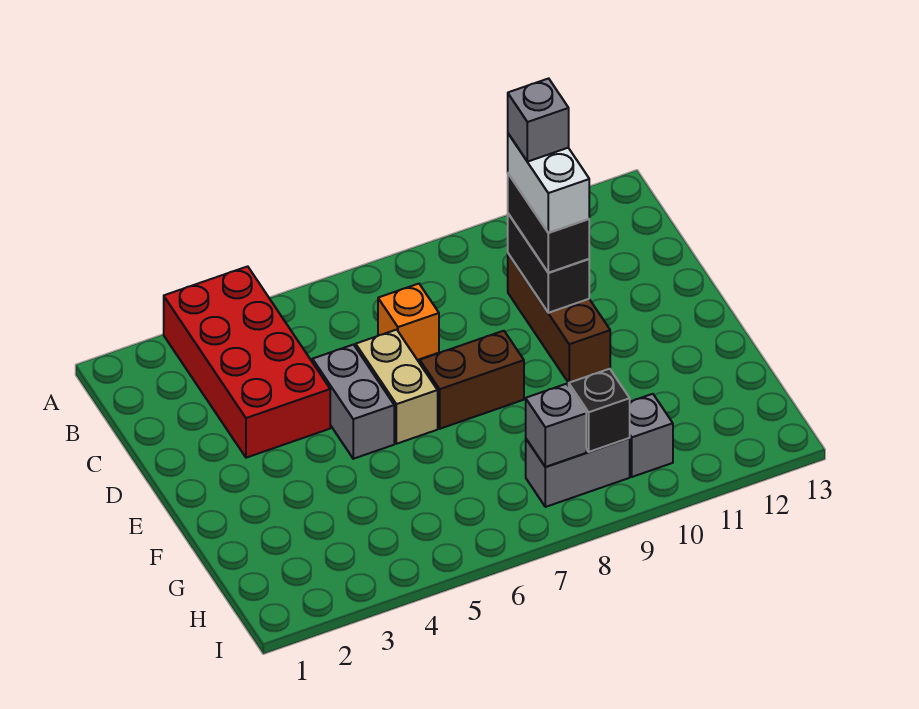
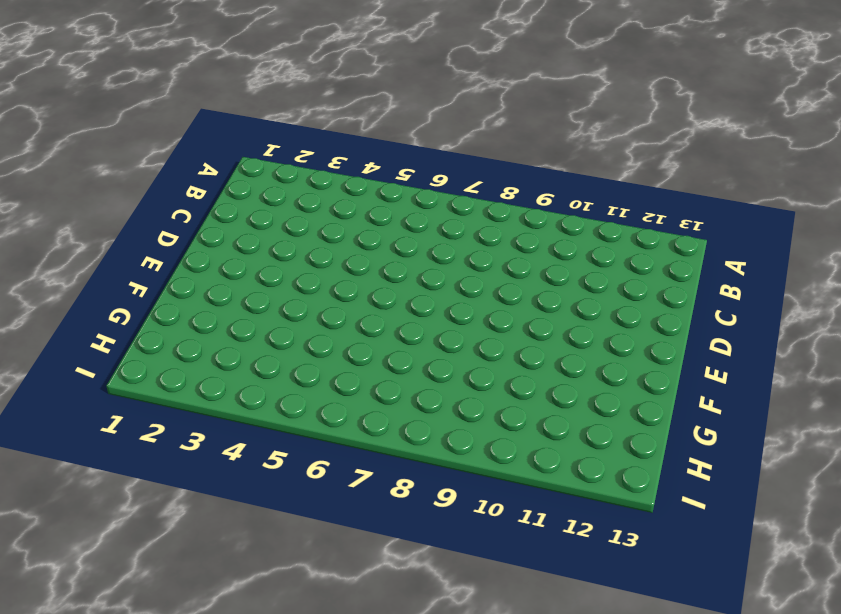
none -> red 2x4 brick [164,266,330,458]
none -> orange 1x1 brick [378,284,439,360]
none -> brown 1x3 brick [508,254,610,383]

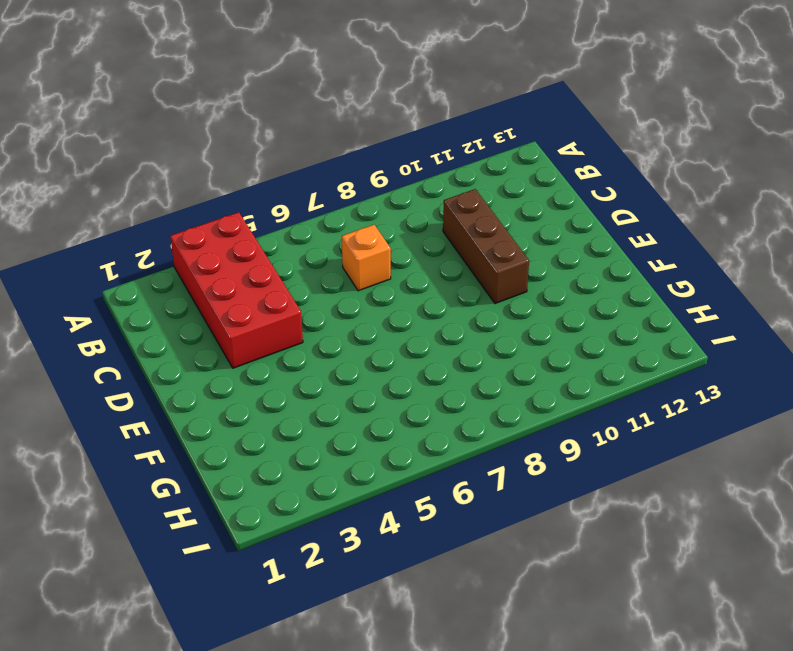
none -> grey 1x2 brick [312,345,394,459]
none -> tan 1x2 brick [356,330,438,444]
none -> brown 1x2 brick [420,331,524,429]

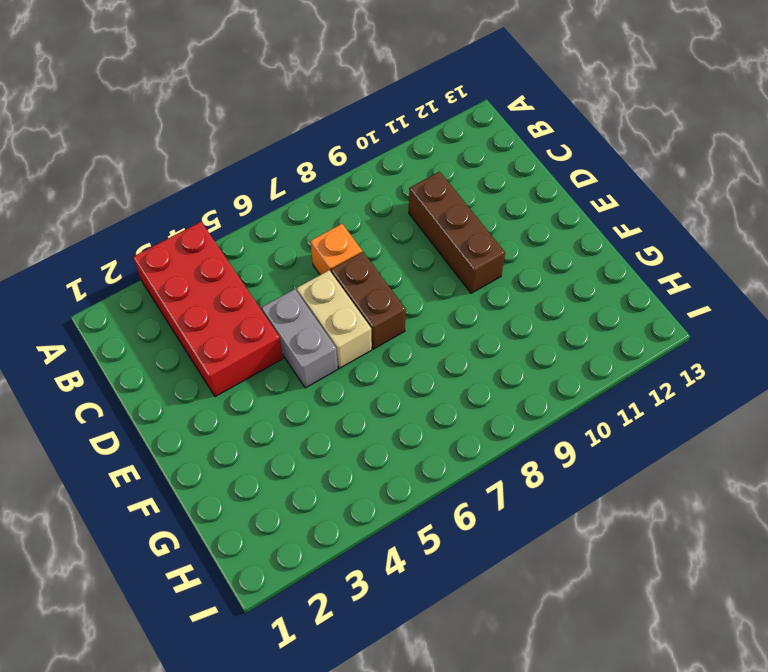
brown 1x2 brick [331,252,406,349] -> brown 1x2 brick turned to [420,331,524,429]
none -> grey 1x2 brick [526,438,630,507]
none -> grey 1x1 brick [630,394,673,477]
none -> black 1x2 brick [508,214,589,313]

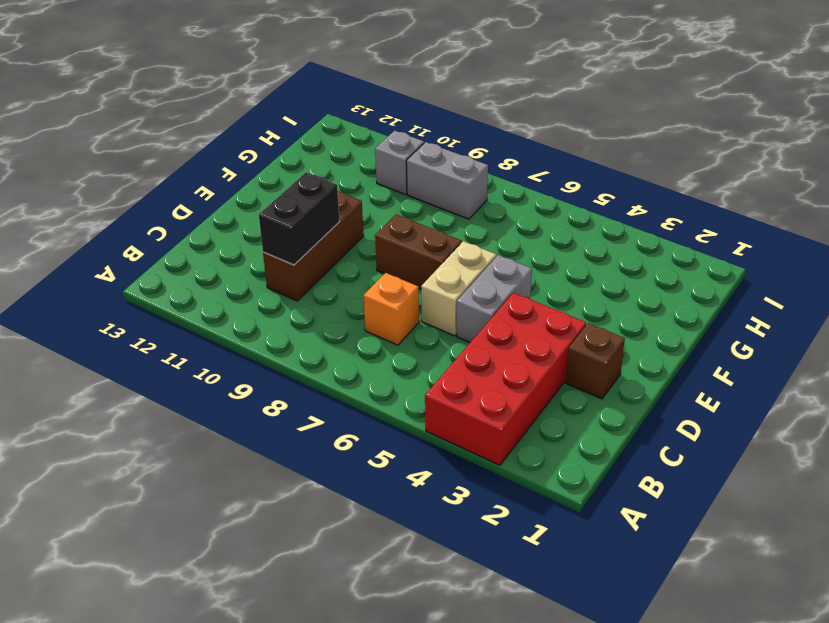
brown 1x1 brick [566,323,625,399] -> none
none -> grey 1x1 brick [526,384,586,467]
none -> black 1x1 brick [569,369,630,452]
none -> black 1x2 brick [508,174,589,273]

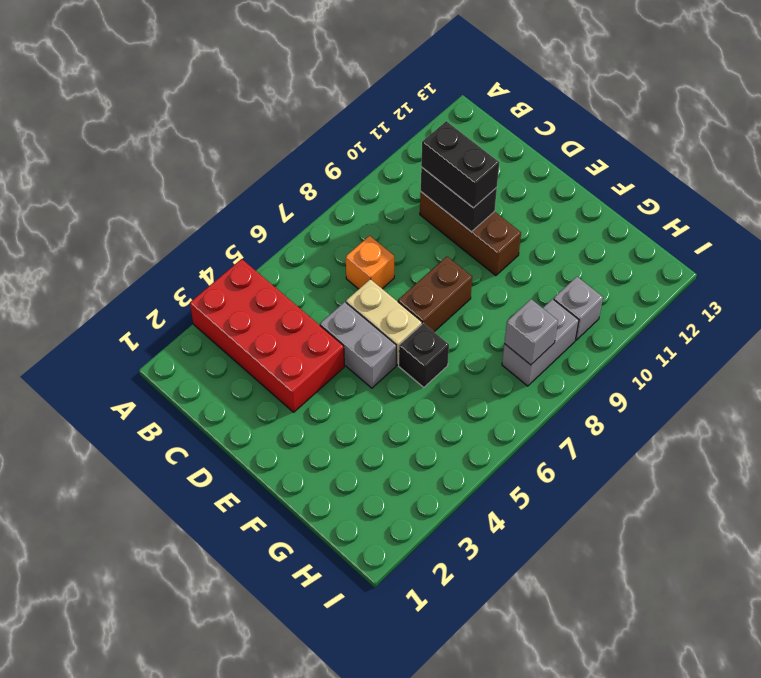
black 1x1 brick [399,323,449,387] -> black 1x1 brick moved to [569,369,630,452]
none -> white 1x2 brick [508,134,589,233]
none -> grey 1x1 brick [508,78,569,162]

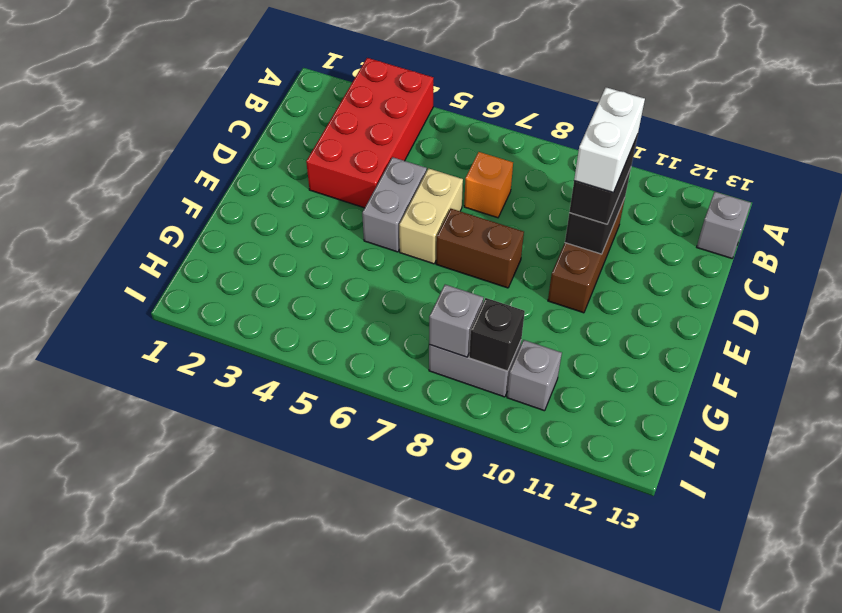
grey 1x1 brick [697,192,751,258] -> grey 1x1 brick moved to [508,78,569,162]

